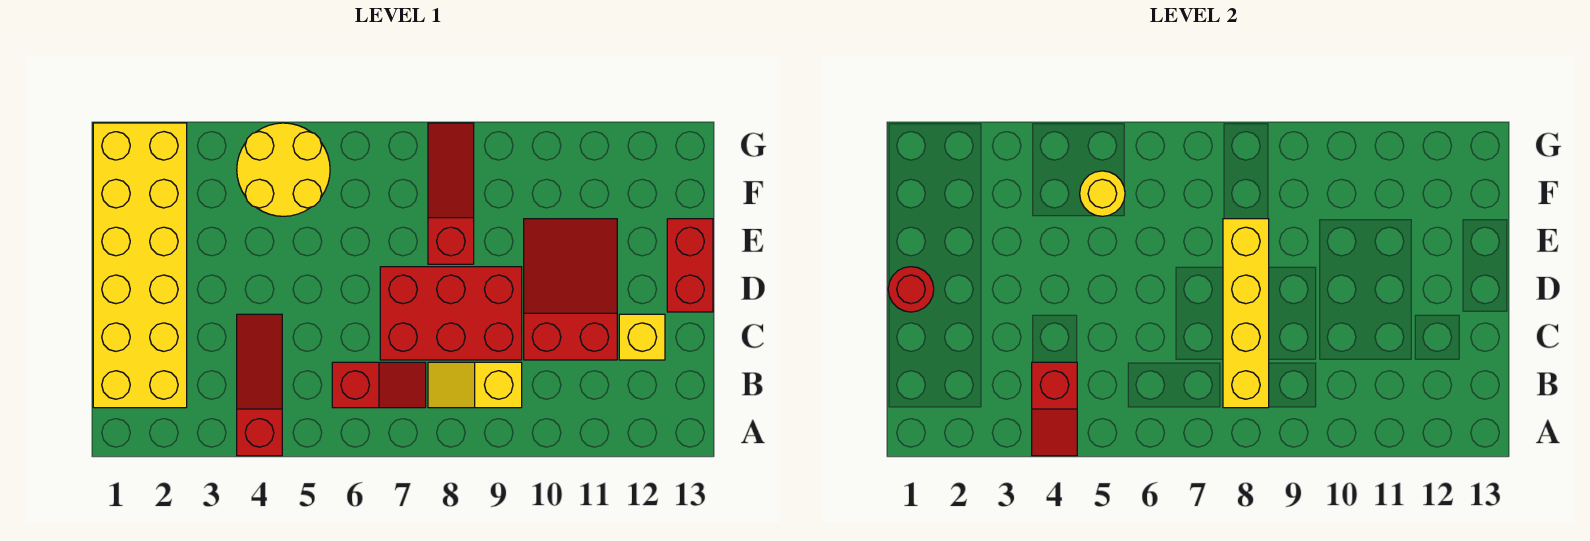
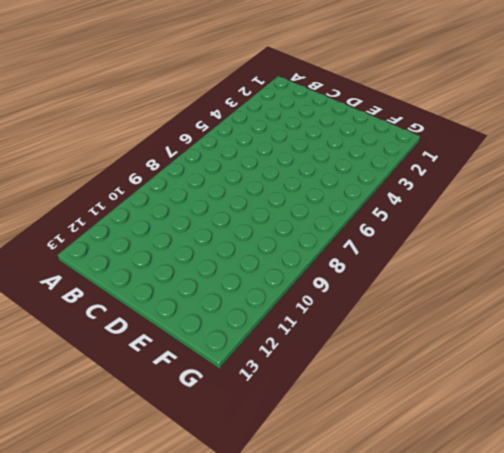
none -> red 1x3 slope [237,314,282,456]
none -> yellow 2x6 brick [93,123,187,408]
none -> red 1x2 slope [332,362,426,408]

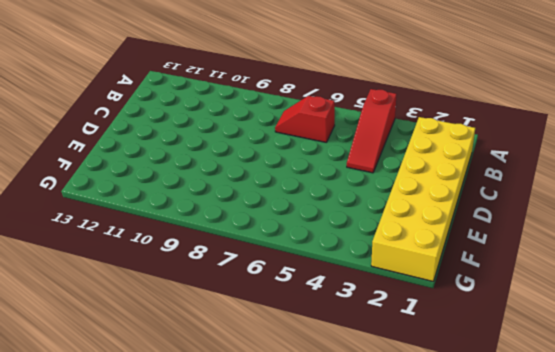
none -> yellow 1x2 slope [428,362,522,408]
none -> red 2x3 brick [380,267,522,360]
none -> red 2x3 slope [524,219,617,360]

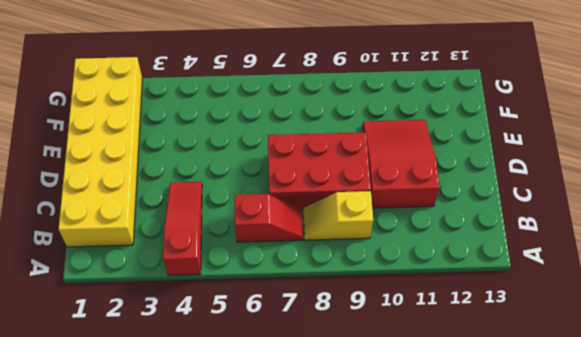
none -> yellow 1x1 brick [619,314,665,360]
none -> red 1x2 brick [667,219,713,312]
none -> red 1x3 slope [428,123,474,264]

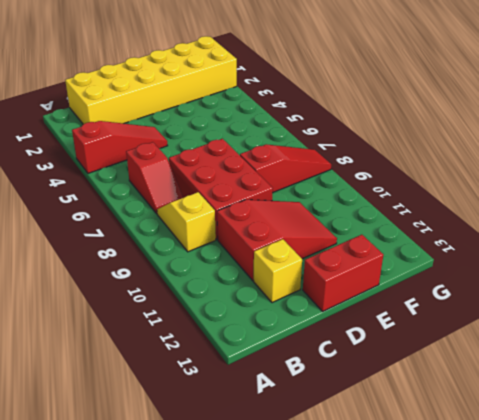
none -> yellow 2x2 round brick [237,123,330,216]
none -> red 1x2 slope [1032,362,1077,456]
none -> yellow 1x4 brick [1223,219,1269,408]

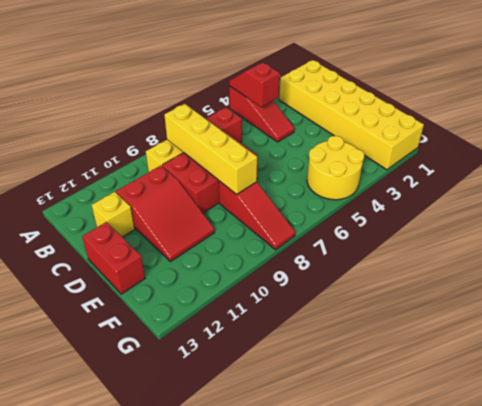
none -> red 1x1 round brick [888,267,934,312]
none -> yellow 1x1 round brick [1080,171,1125,216]

